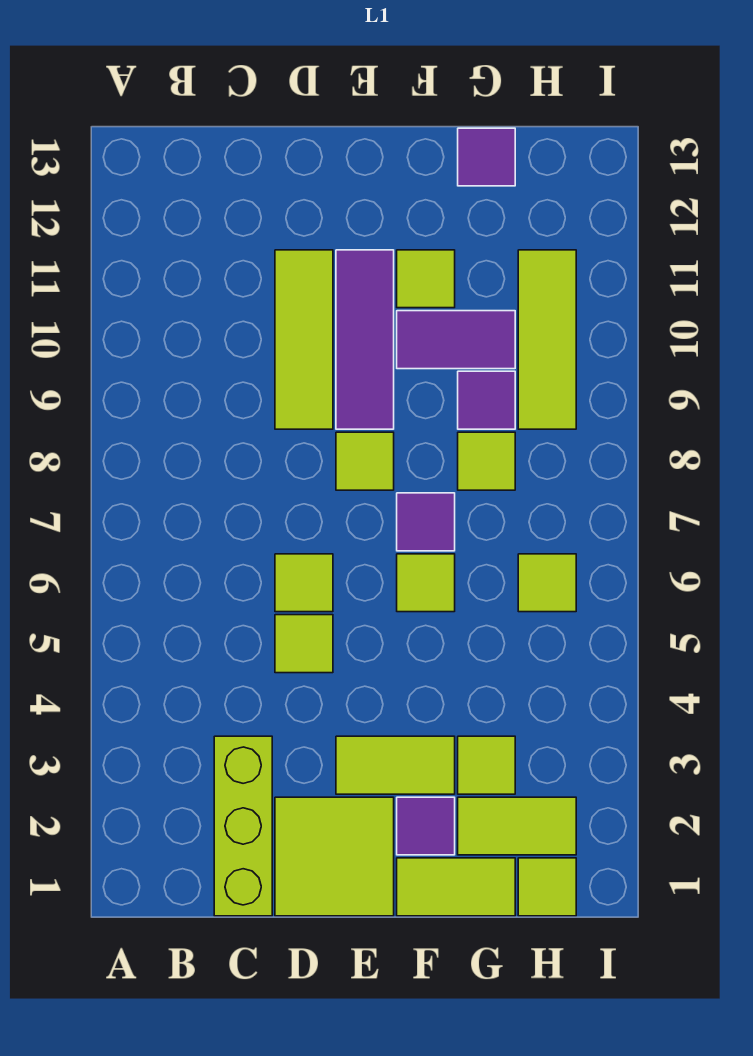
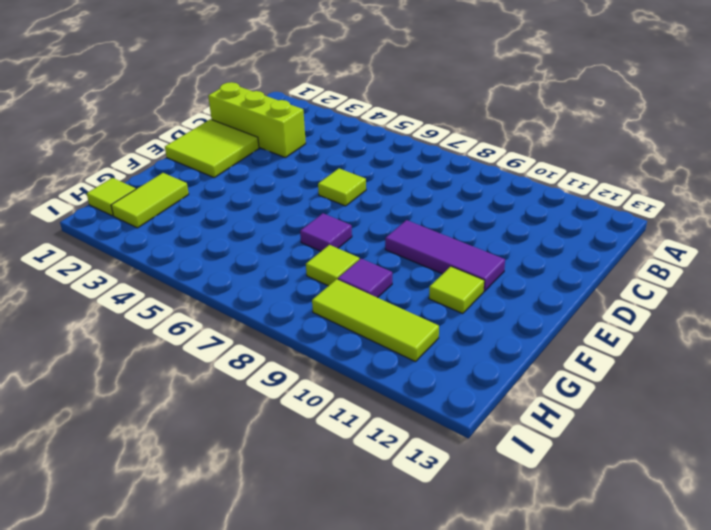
none -> lime 1x1 tile [275,615,333,673]
none -> lime 1x3 tile [275,250,333,429]
none -> lime 1x2 tile [336,736,455,794]

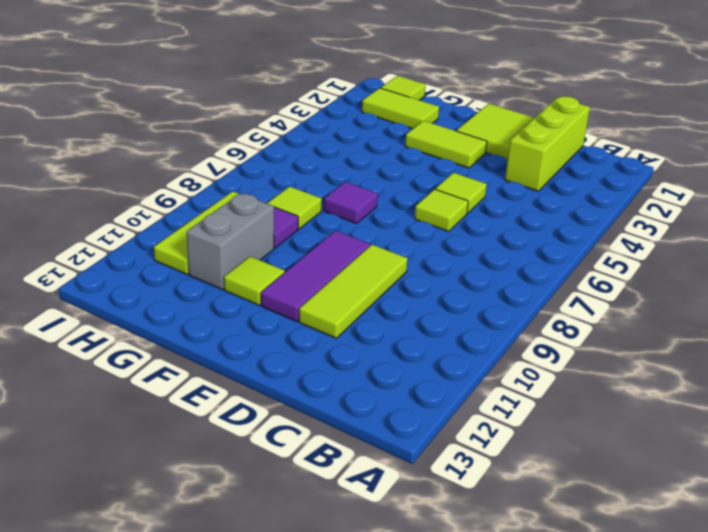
grey 1x2 brick [187,193,274,290] -> purple 1x2 tile [397,311,515,369]
none -> lime 1x1 tile [336,432,394,490]
none -> lime 1x2 tile [397,858,515,916]
none -> purple 1x1 tile [397,797,455,855]

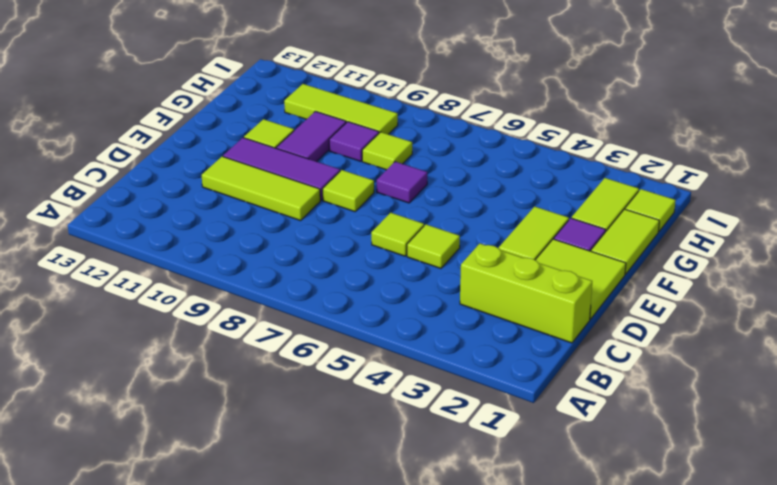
none -> lime 1x1 tile [397,554,455,612]
none -> lime 1x1 tile [458,736,515,794]
none -> purple 1x1 tile [458,128,515,186]

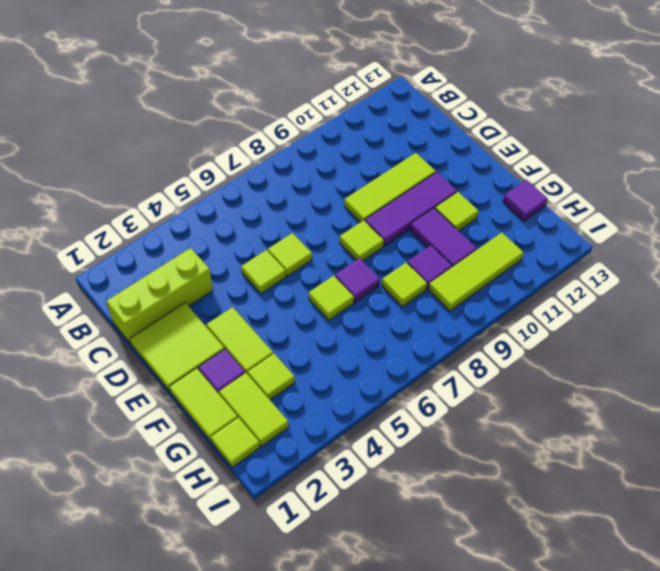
none -> lime 1x1 tile [518,554,576,612]

